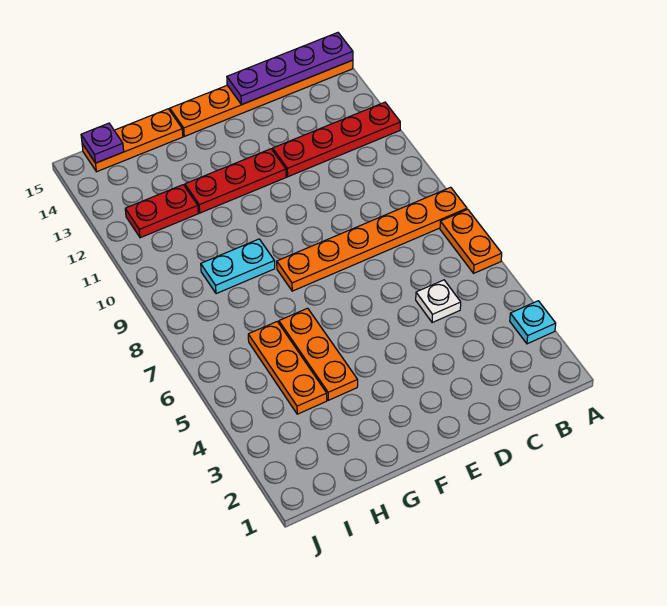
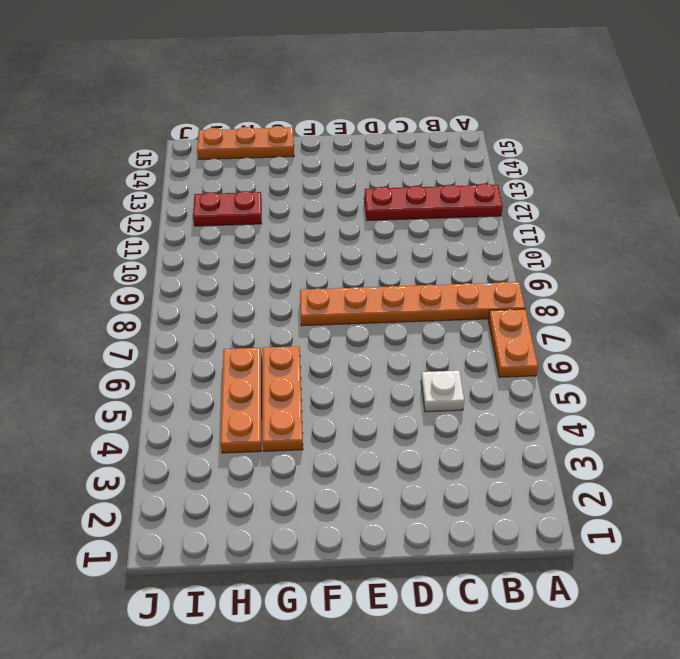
none -> cyan 1x1 plate [510,301,556,344]
none -> orange 1x6 plate [170,60,353,136]
none -> red 1x3 plate [185,149,286,213]

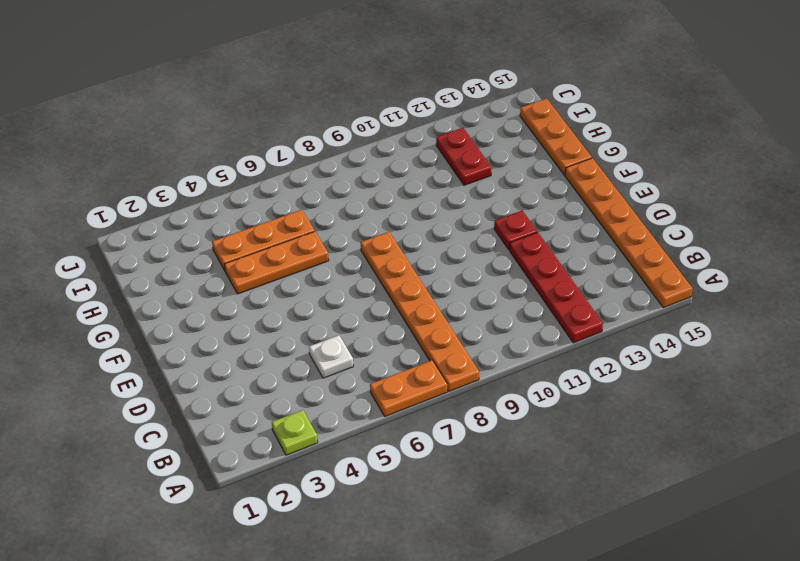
lime 1x1 plate [272,410,318,455] -> cyan 1x1 plate [510,301,556,344]
red 1x1 plate [494,211,537,250] -> red 1x3 plate [185,149,286,213]
none -> cyan 1x2 plate [201,239,275,294]
none -> purple 1x4 plate [227,33,353,105]
none -> purple 1x1 plate [81,123,124,163]

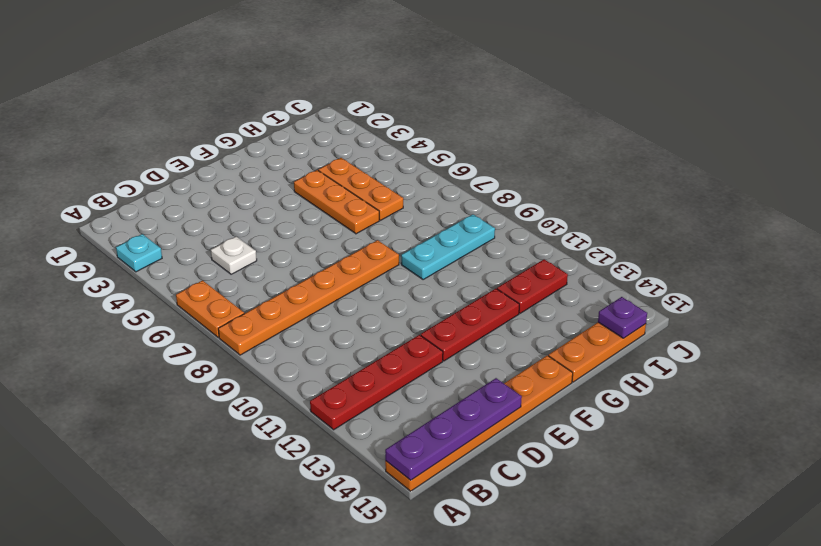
cyan 1x3 plate [401,214,495,280] -> cyan 1x2 plate [201,239,275,294]

